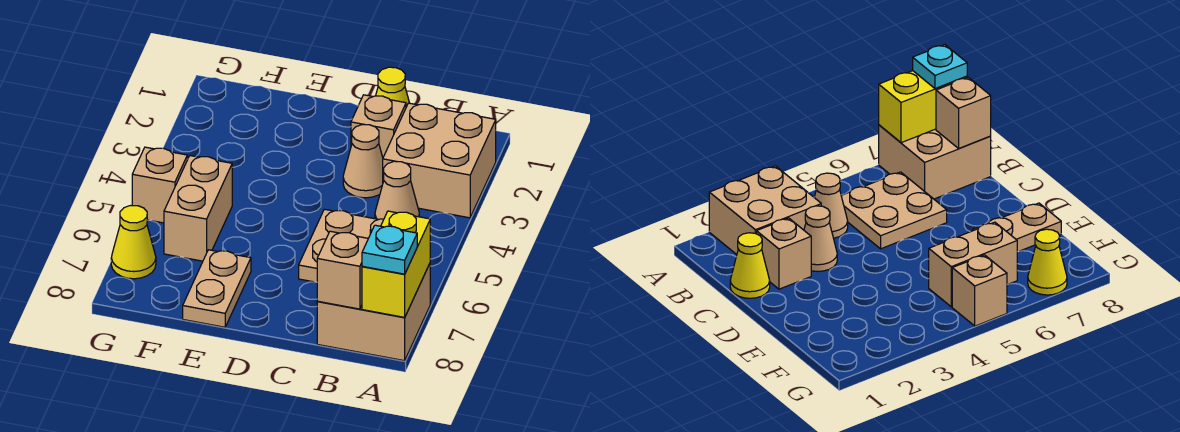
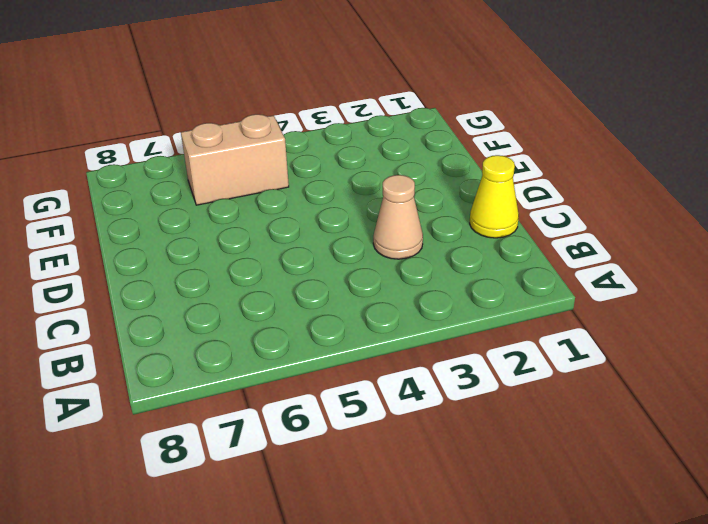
none -> tan 2x2 brick [383,103,496,218]
none -> tan 2x2 brick [317,264,430,361]
none -> tan 1x1 cone [375,161,419,219]

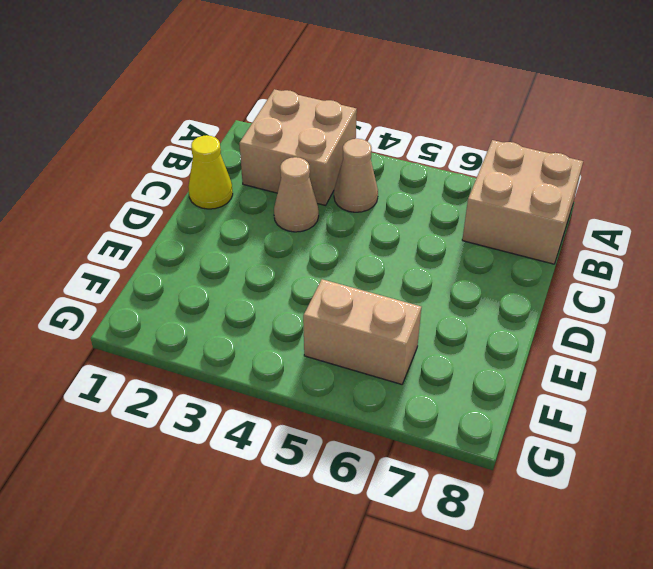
none -> tan 2x2 plate [299,209,384,282]
none -> tan 1x1 brick [351,95,406,157]
none -> tan 1x2 plate [183,250,251,327]

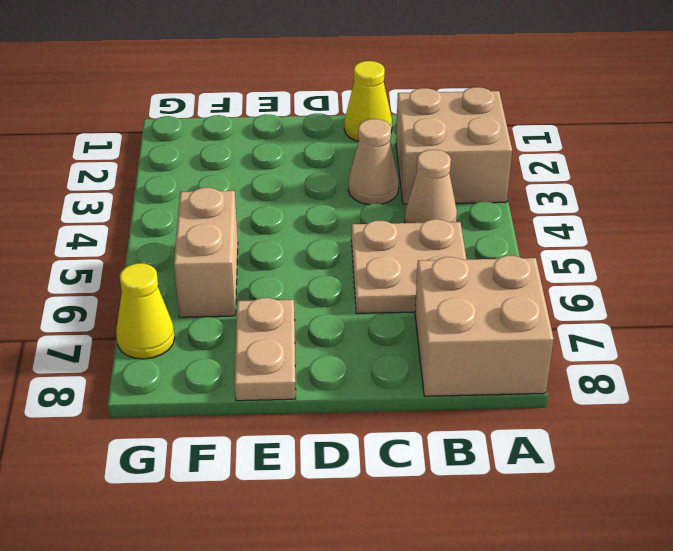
none -> tan 1x1 brick [351,95,406,157]
none -> tan 1x1 brick [132,147,187,223]
none -> yellow 1x2 brick [362,211,430,317]

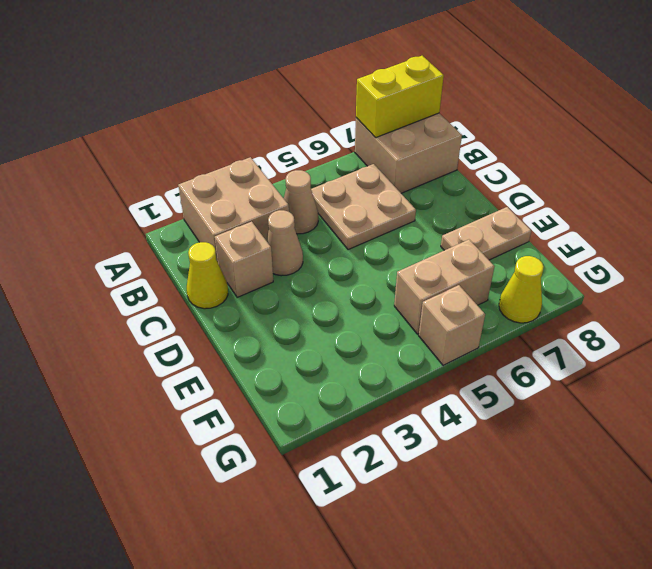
none -> tan 1x1 brick [317,231,368,309]
none -> cyan 1x1 plate [362,225,417,274]

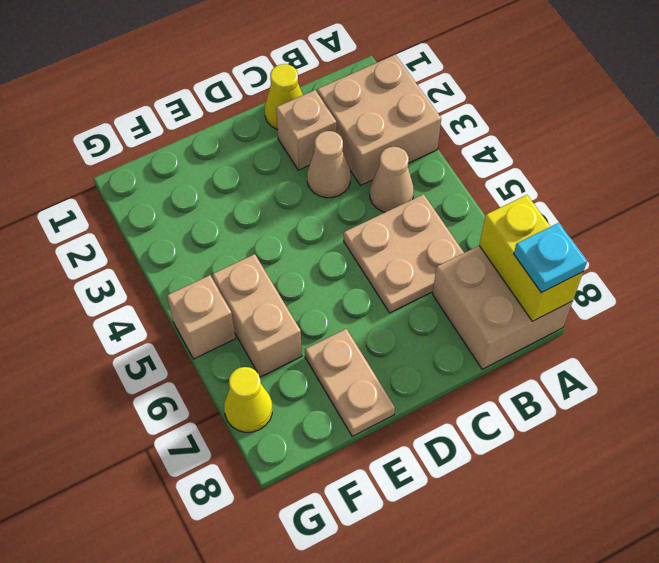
none -> tan 1x1 brick [317,231,368,309]

